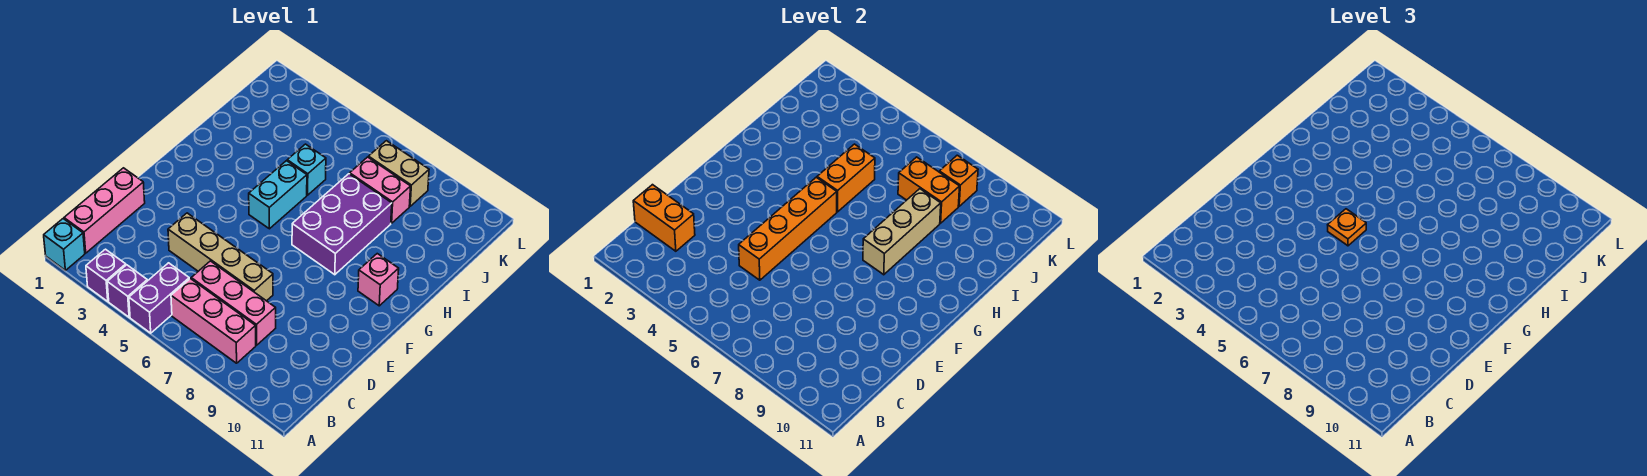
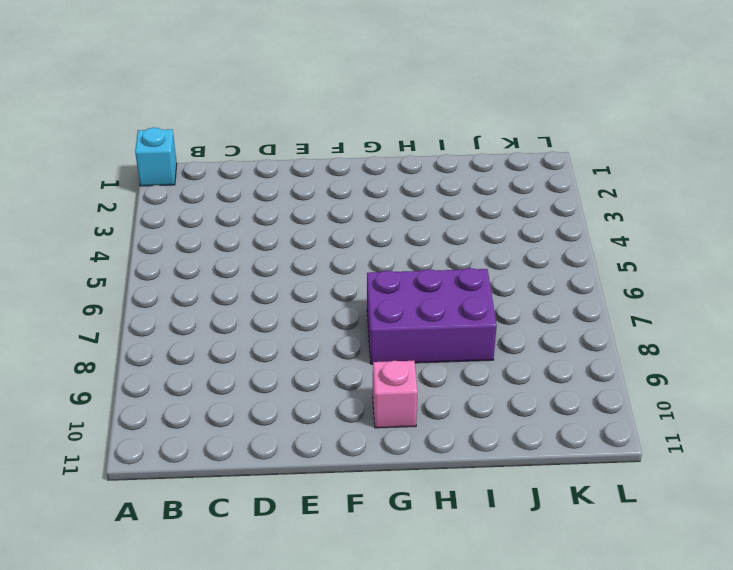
none -> purple 1x1 brick [86,249,126,301]
none -> purple 1x1 brick [107,265,147,317]
none -> purple 1x2 brick [129,263,189,333]

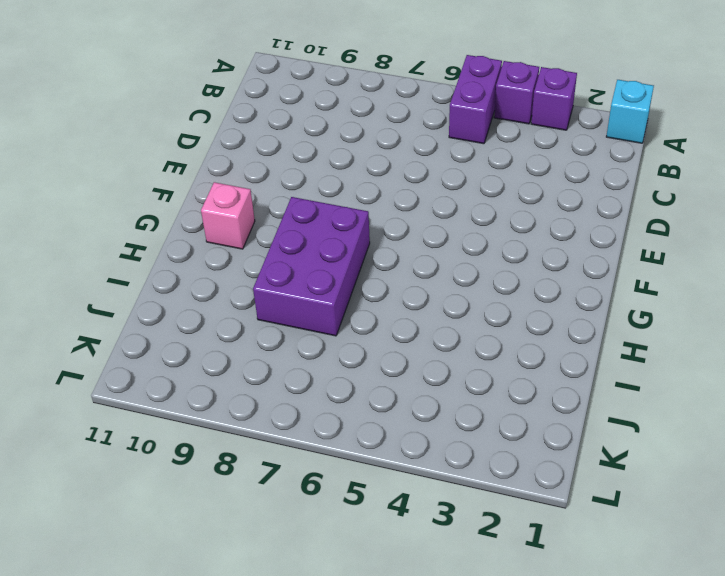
none -> pink 1x3 brick [64,168,145,253]
none -> pink 1x3 brick [171,279,256,363]
none -> pink 1x3 brick [191,261,276,345]

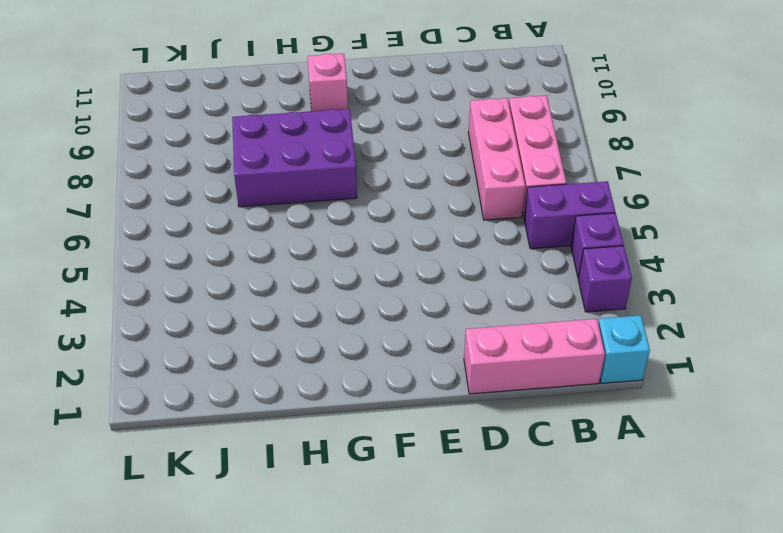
none -> tan 1x4 brick [168,213,273,301]
none -> cyan 1x2 brick [249,161,307,229]
none -> cyan 1x1 brick [287,144,326,195]

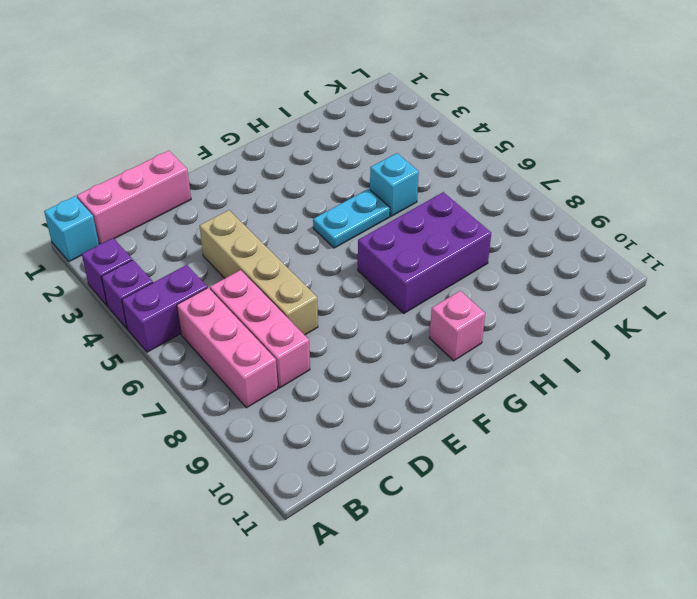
cyan 1x2 plate [313,189,390,248] -> cyan 1x2 brick [249,161,307,229]
none -> pink 1x2 brick [350,157,411,223]
none -> tan 1x2 brick [368,141,429,206]
none -> orange 1x2 brick [633,185,695,251]

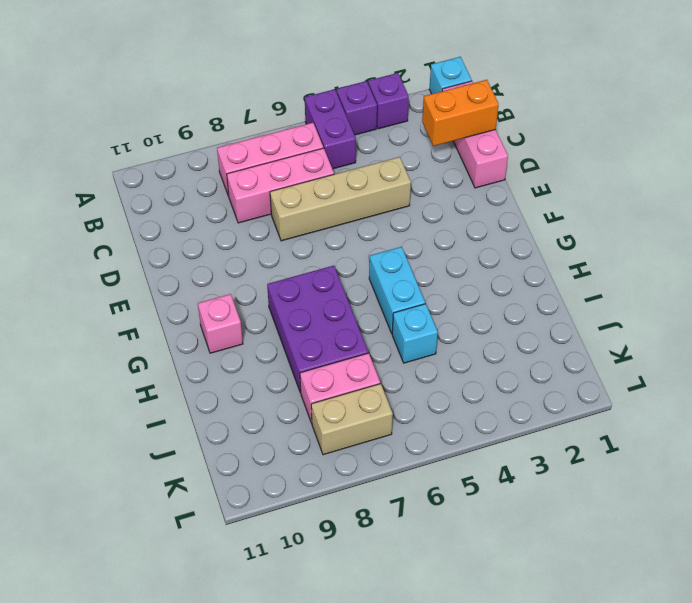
none -> orange 1x4 brick [739,177,837,280]
none -> tan 1x3 brick [863,189,941,275]
none -> orange 1x2 brick [817,144,875,212]

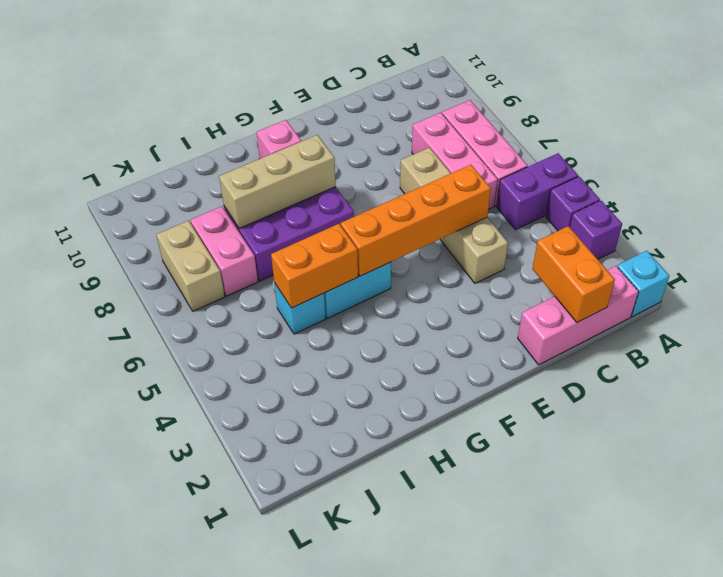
none -> orange 1x2 brick [898,157,960,223]
none -> orange 1x1 brick [939,155,978,206]
none -> orange 1x1 plate [1328,209,1366,246]

